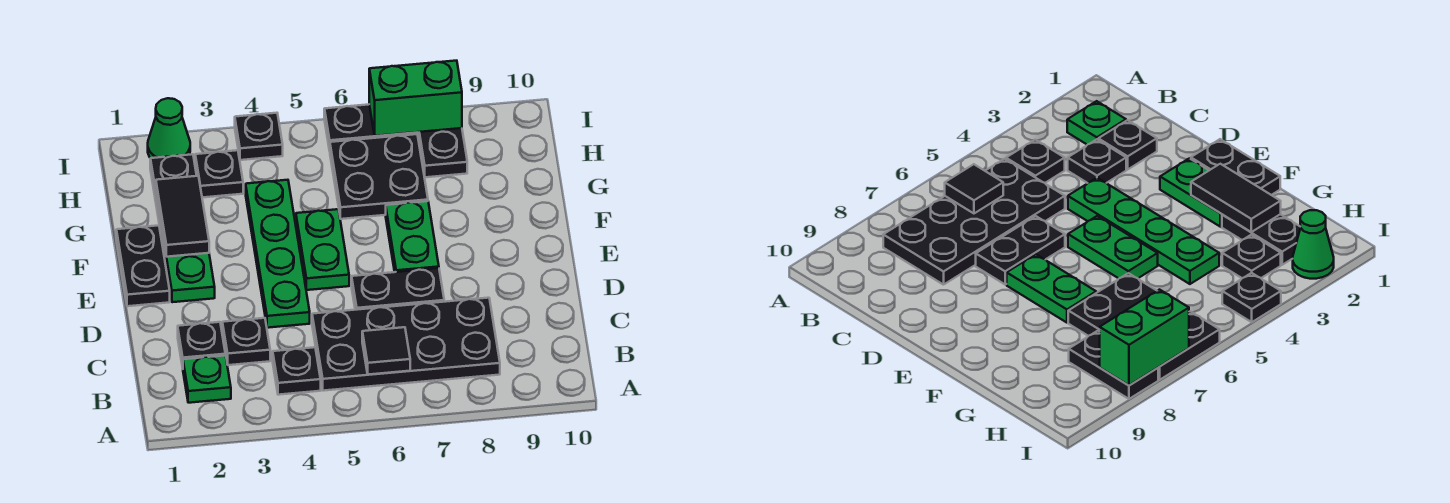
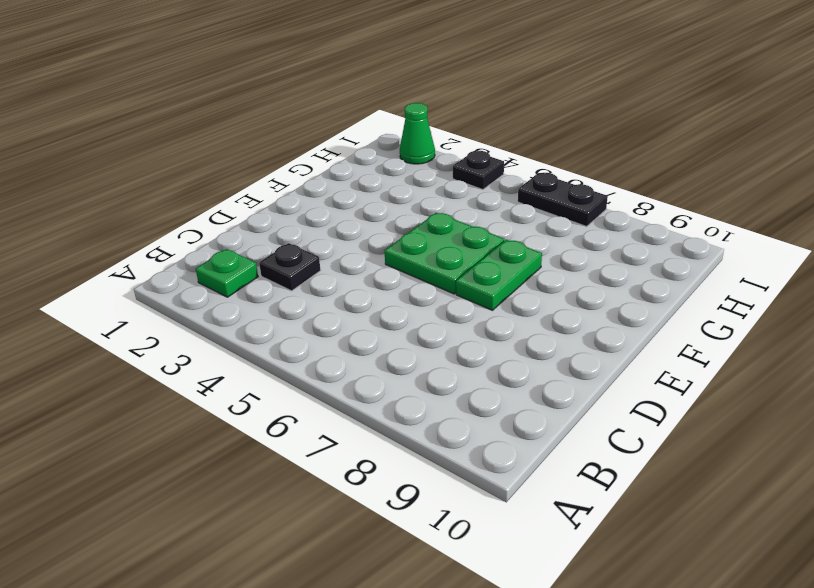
green 2x2 plate [385,213,504,294] -> green 1x2 plate [296,209,349,290]
none -> black 1x1 plate [273,347,321,395]
none -> black 2x4 plate [312,298,500,391]
none -> black 1x1 plate [178,322,225,368]

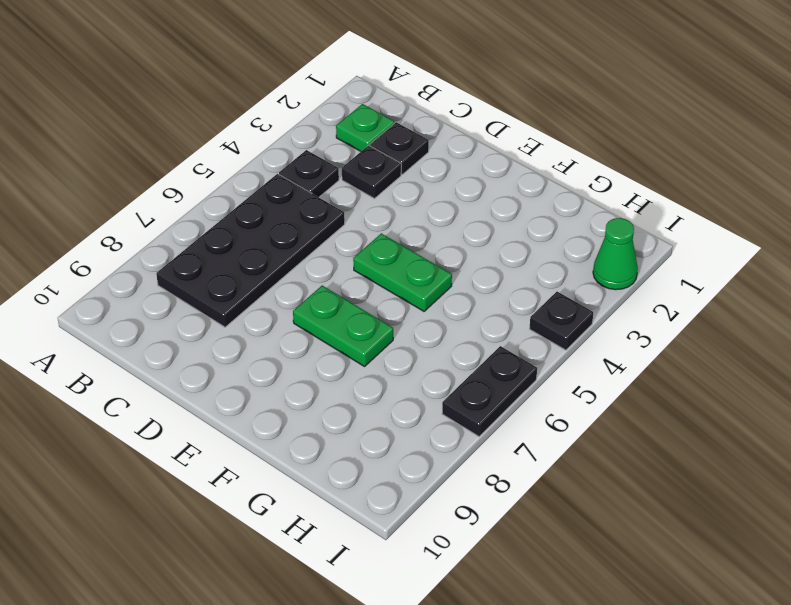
none -> green 1x4 plate [246,180,310,328]
none -> black 1x2 plate [352,268,444,310]
none -> black 1x2 plate [116,225,170,306]

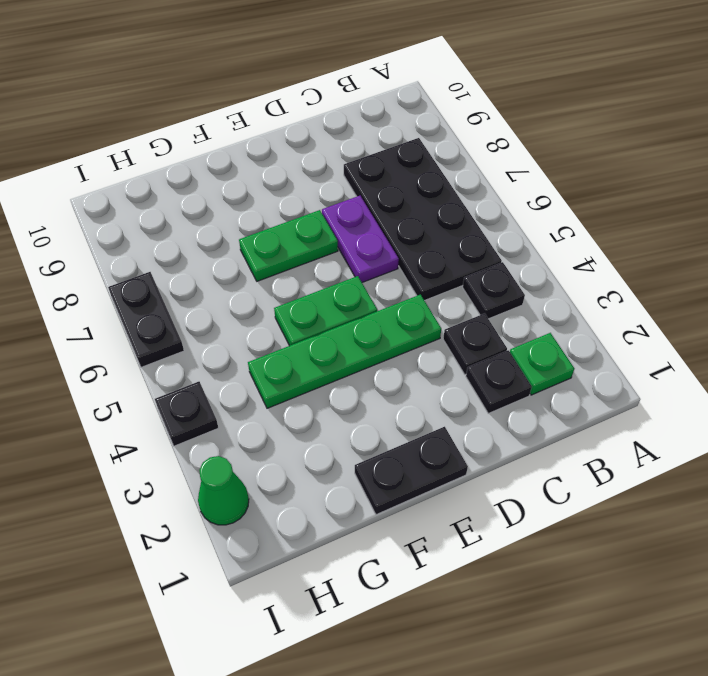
purple 1x2 plate [322,196,399,282] -> black 1x2 plate [352,268,444,310]
none -> green 1x2 plate [161,227,215,302]
none -> black 1x2 plate [150,154,197,232]
none -> black 2x2 plate [330,134,428,219]

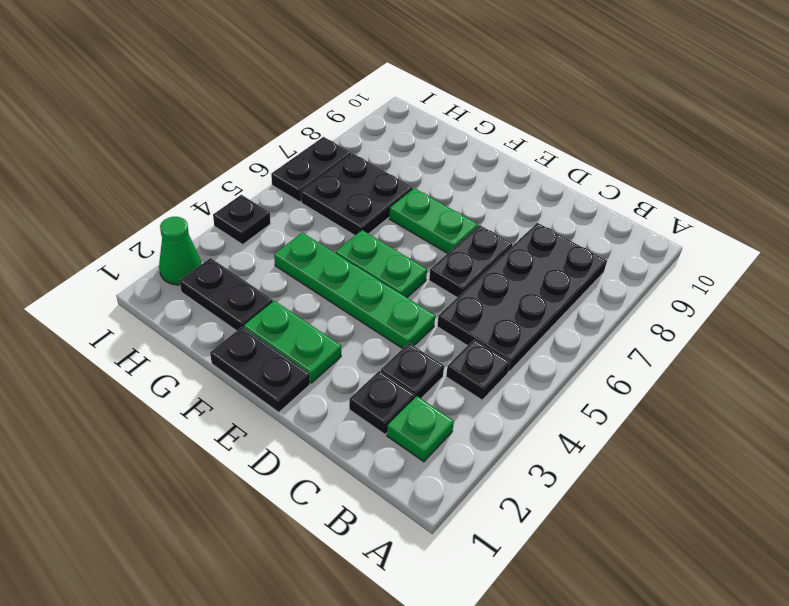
none -> black 1x1 plate [195,150,243,198]
none -> black 1x2 plate [417,128,467,177]
none -> black 1x1 tile [362,327,410,375]

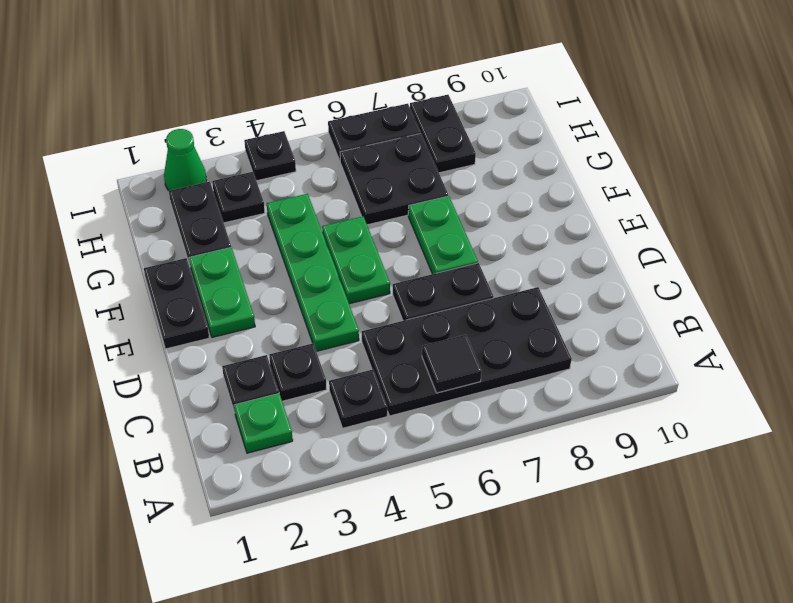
none -> black 1x2 tile [156,176,209,257]
none -> green 1x2 brick [369,61,462,136]

